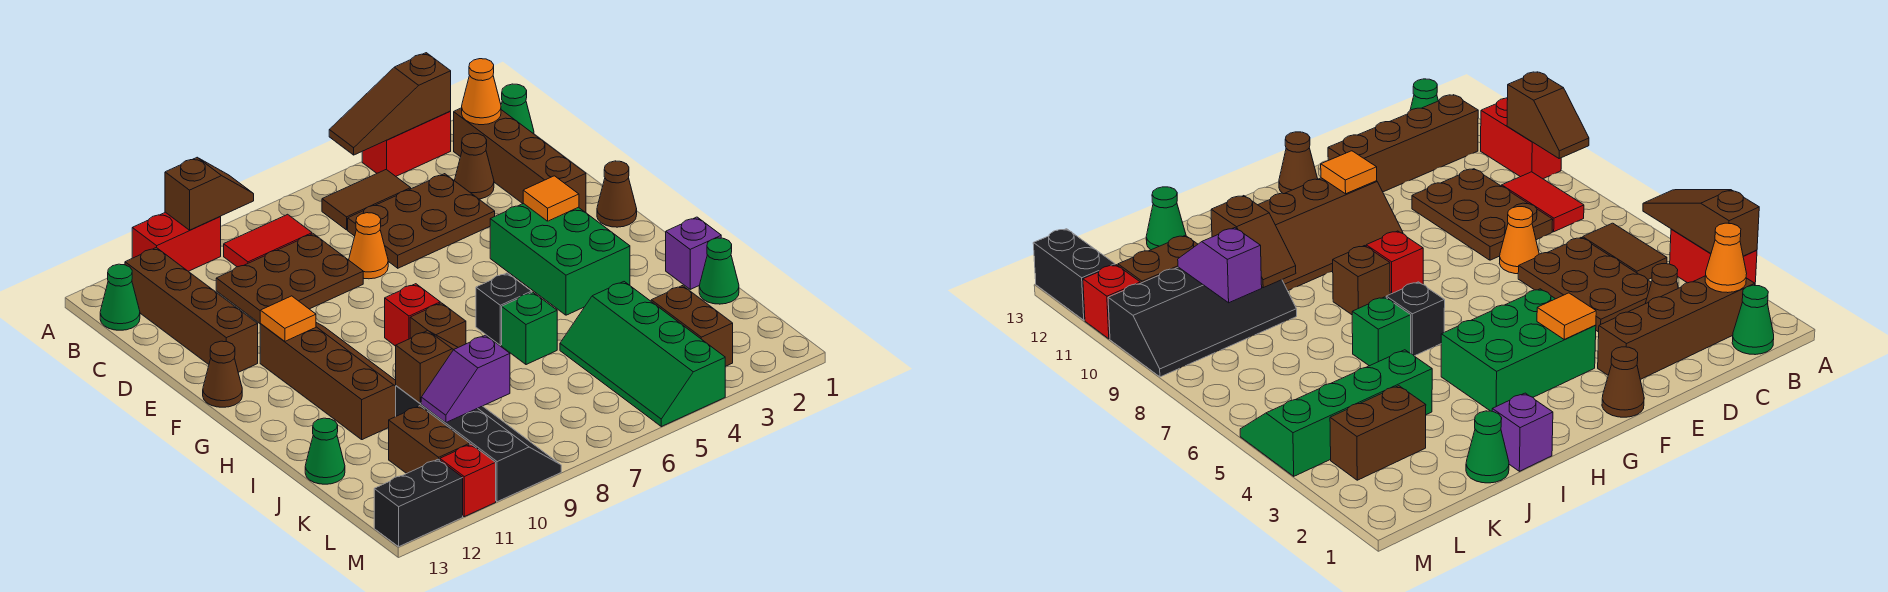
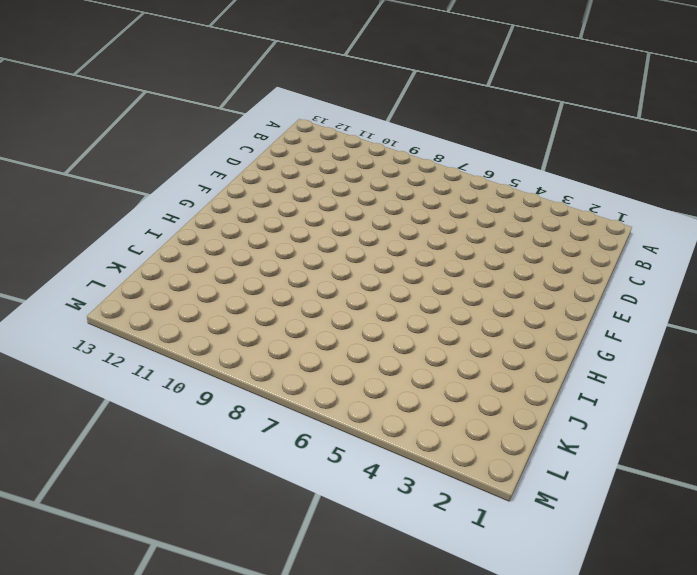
none -> red 1x2 brick [362,111,451,176]
none -> red 1x2 brick [132,212,221,271]
none -> green 1x1 cone [501,84,534,134]
none -> brown 1x4 brick [454,108,586,213]

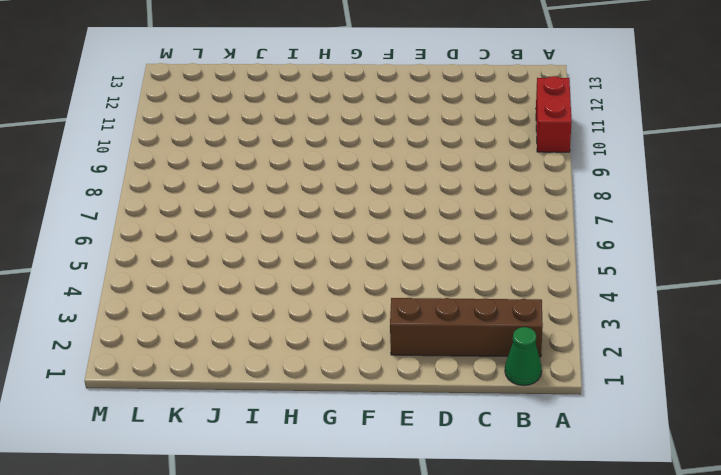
none -> red 1x2 brick [362,111,451,176]
none -> brown 1x2 tile [322,169,411,230]
none -> red 1x2 tile [224,214,312,267]
none -> brown 1x4 brick [125,248,258,372]

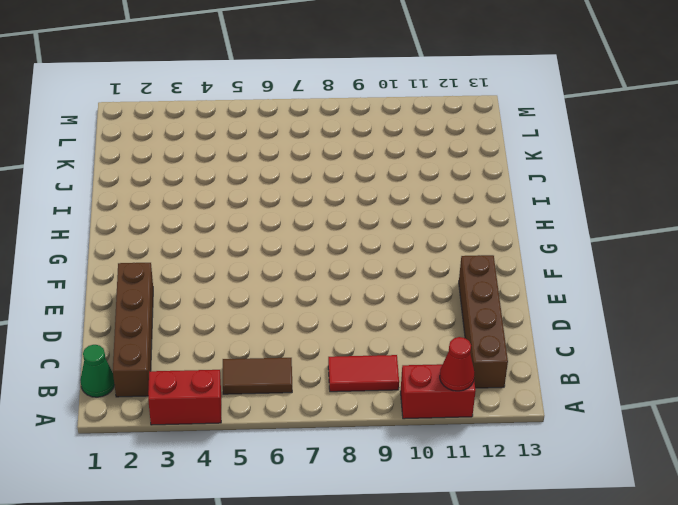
red 1x1 cone [440,337,475,391] -> none
none -> green 1x1 cone [100,264,140,330]
none -> brown 1x1 cone [455,133,494,199]
none -> brown 2x3 plate [348,174,495,268]
none -> brown 2x3 plate [216,234,363,324]

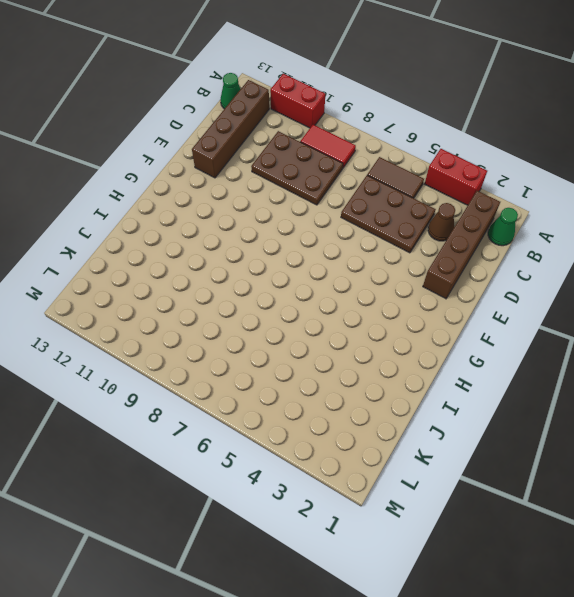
none -> orange 1x1 cone [349,213,388,279]
none -> brown 1x1 cone [597,161,637,227]
none -> green 2x3 brick [490,203,630,315]
none -> brown 2x4 slope [260,323,396,440]

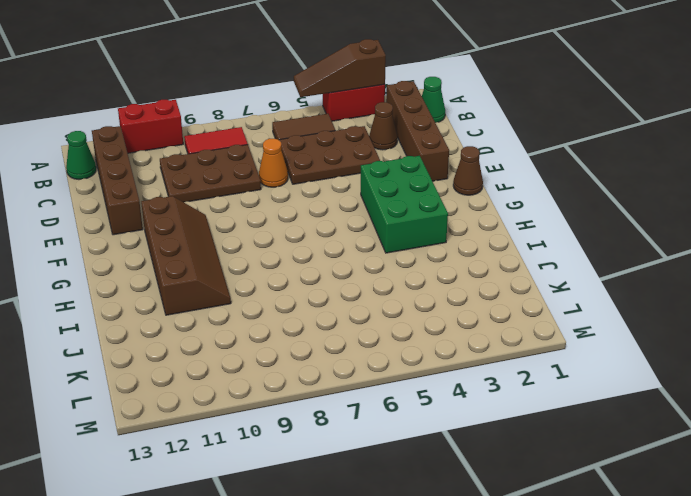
none -> brown 1x1 cone [203,341,242,407]
none -> red 1x1 brick [385,284,440,346]
none -> black 1x1 brick [476,273,532,345]
none -> brown 1x1 brick [410,303,466,347]

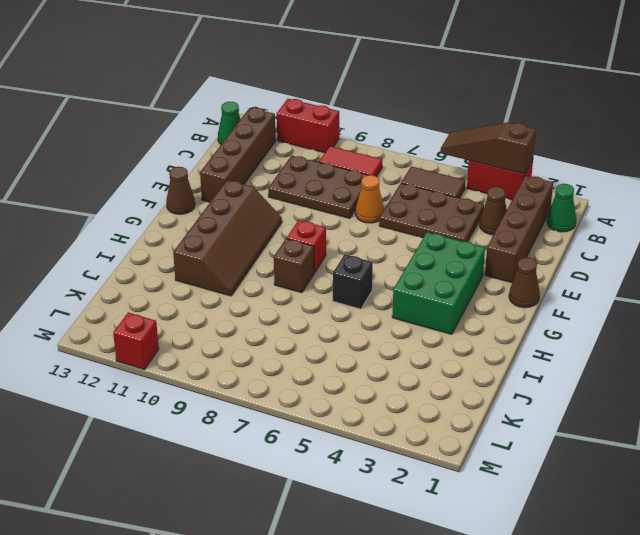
none -> purple 1x1 brick [666,217,721,289]
none -> green 1x1 brick [502,292,557,365]
none -> green 1x1 cone [699,238,739,304]
none -> green 2x4 slope [560,282,725,427]

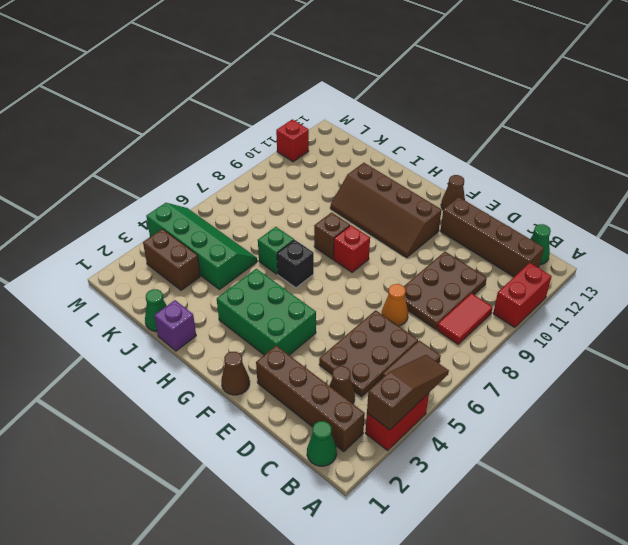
none -> black 2x4 slope [396,386,561,502]
none -> green 1x1 cone [305,418,345,484]
none -> brown 1x2 brick [389,406,470,474]
none -> black 1x2 brick [374,459,463,547]

